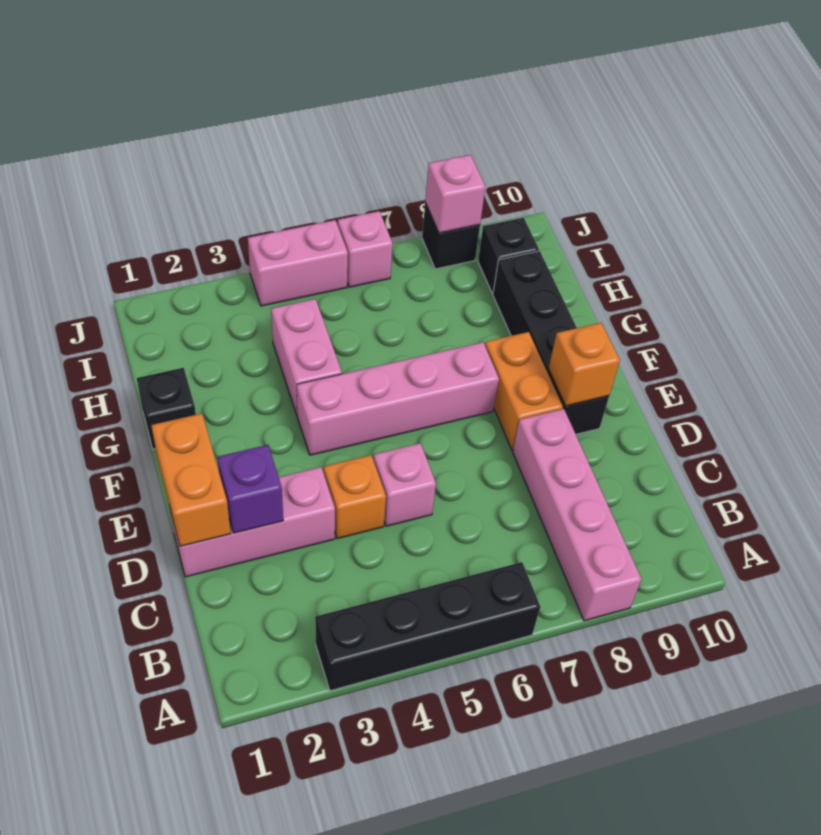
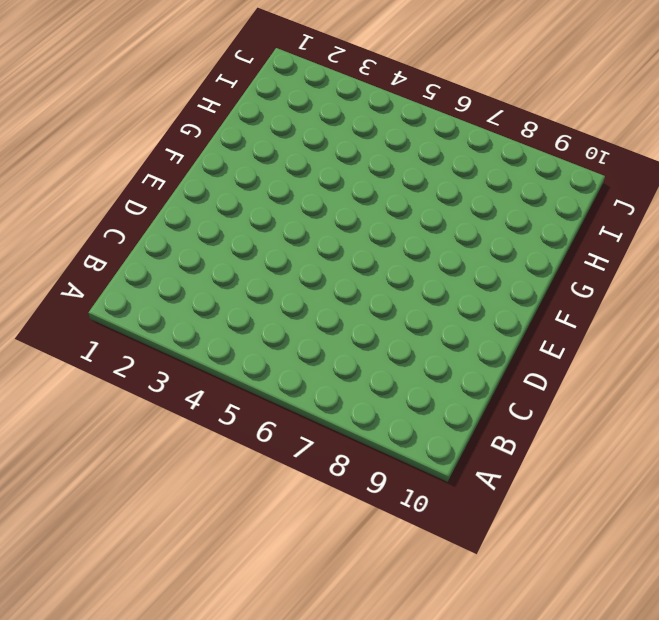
none -> black 1x4 brick [315,562,540,691]
none -> pink 1x4 brick [513,409,642,621]
none -> pink 1x3 brick [170,467,335,577]

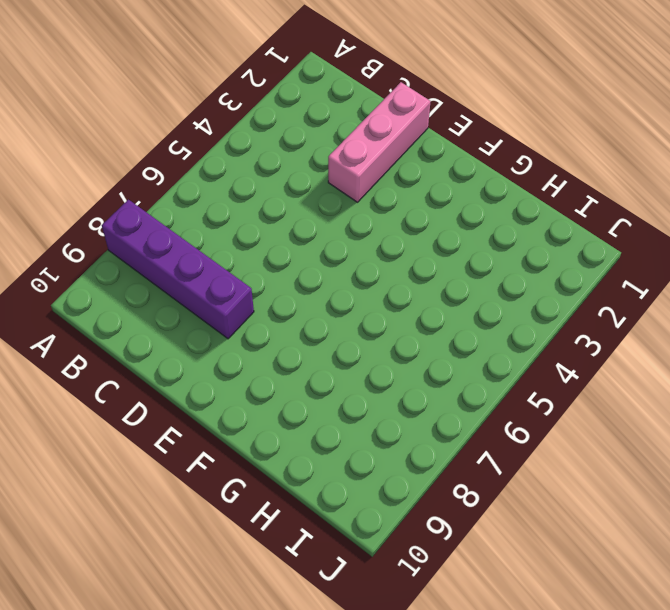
purple 1x4 brick [102,200,254,339] -> pink 1x4 brick [513,409,642,621]
none -> black 1x4 brick [315,562,540,691]
none -> orange 1x1 brick [324,455,386,539]
none -> pink 1x1 brick [374,443,436,526]

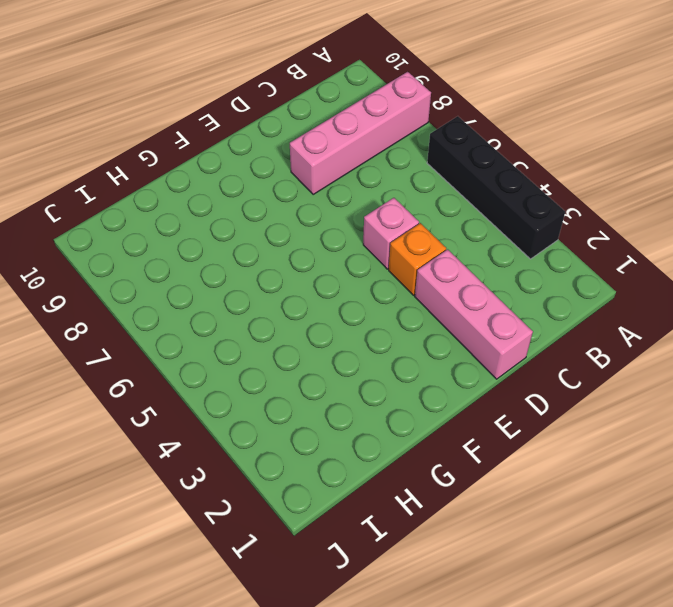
none -> orange 1x2 brick [485,332,563,450]
none -> black 1x4 brick [493,251,609,434]
none -> pink 1x4 brick [297,342,499,455]

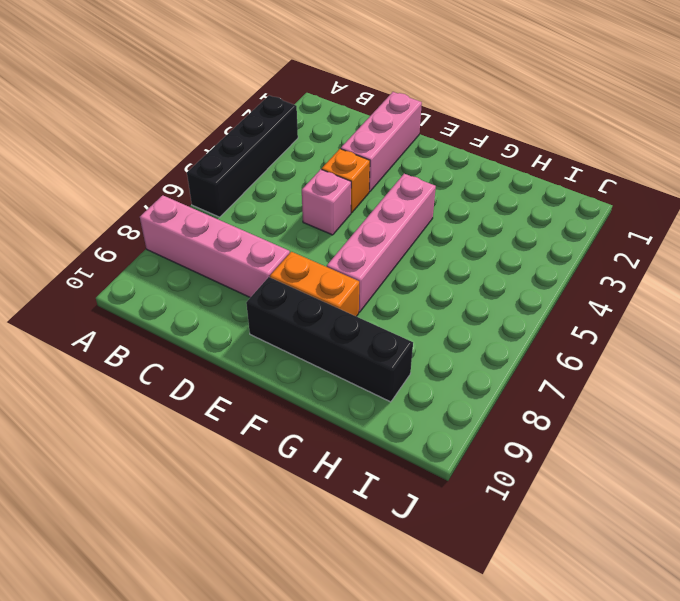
none -> black 1x1 brick [137,368,196,449]
none -> pink 1x2 brick [271,299,342,415]
none -> black 1x1 brick [478,218,539,293]

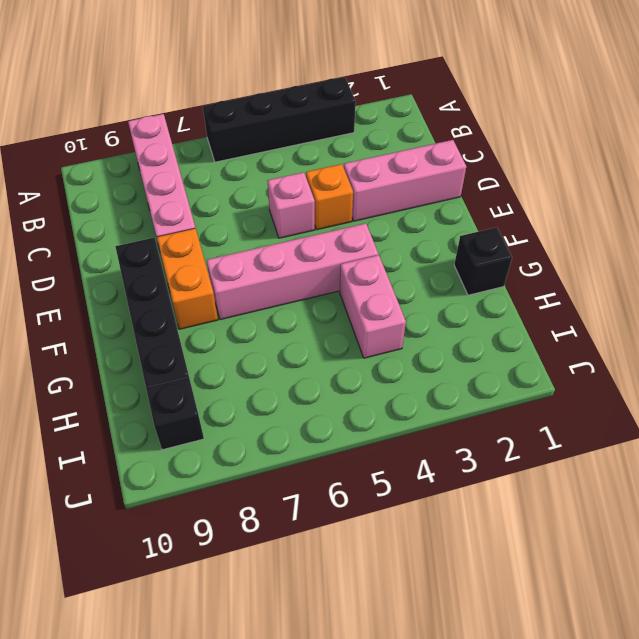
none -> pink 1x2 brick [248,220,348,306]
none -> pink 1x1 brick [338,211,393,287]
none -> black 1x1 brick [422,203,480,269]

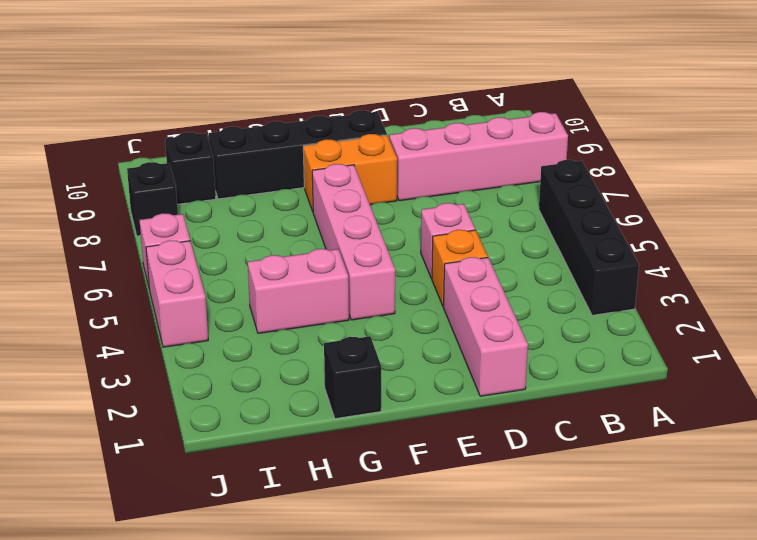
none -> orange 1x2 brick [151,414,231,546]
none -> purple 1x1 brick [217,445,283,533]
none -> orange 1x1 brick [548,323,620,406]

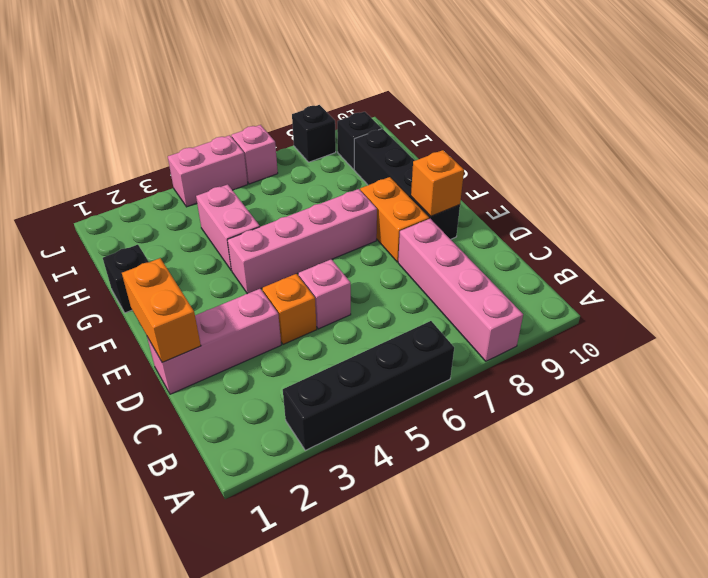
none -> purple 1x1 brick [217,445,283,533]
none -> pink 1x1 brick [425,155,485,233]

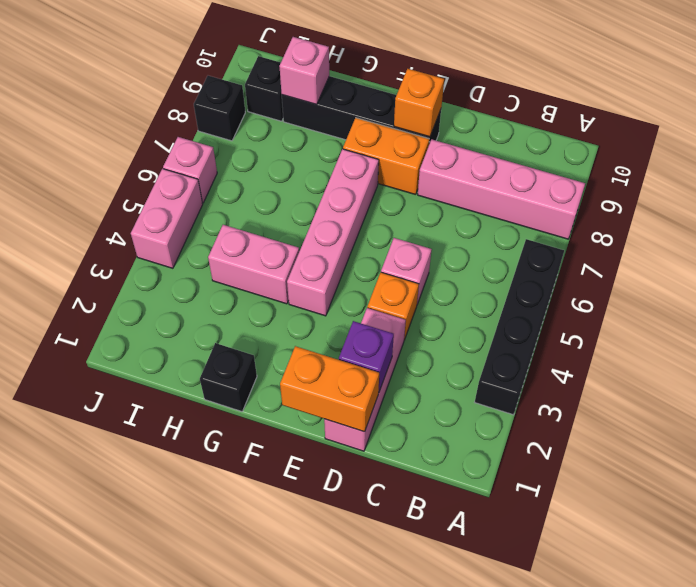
pink 1x1 brick [279,37,329,105] -> pink 1x1 brick moved to [425,155,485,233]

